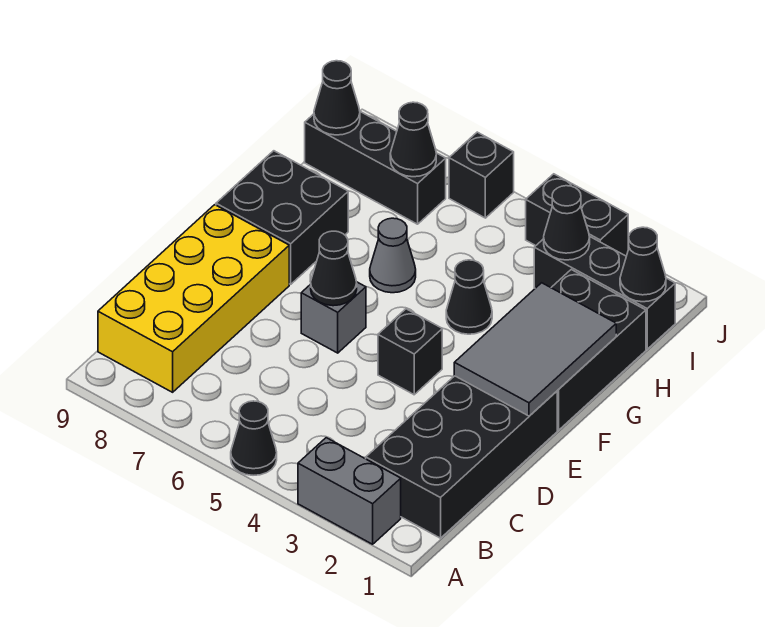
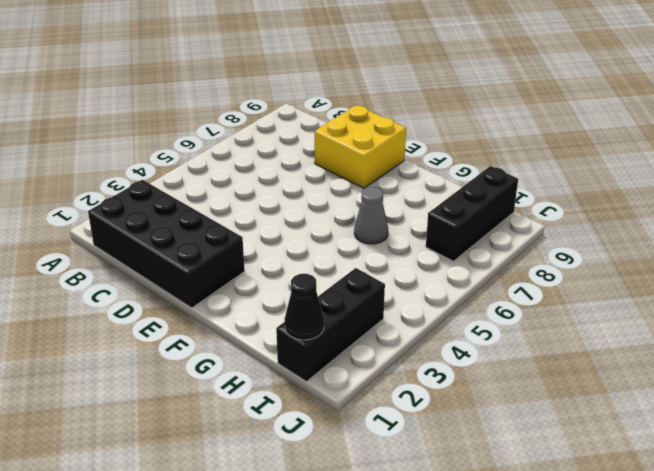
yellow 2x2 brick [315,105,406,188] -> yellow 2x4 brick [98,205,289,392]
none -> grey 1x2 brick [298,438,401,544]
none -> black 1x1 cone [231,401,277,475]
none -> black 1x1 brick [378,309,442,395]

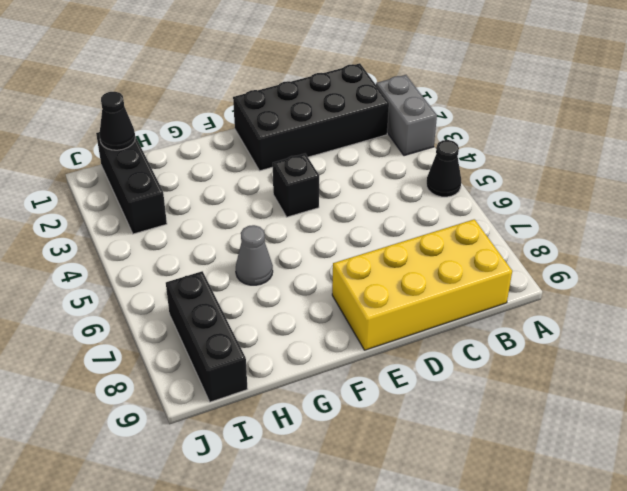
none -> grey 1x1 brick [301,282,366,353]
none -> black 2x3 brick [551,270,646,430]
none -> black 2x2 brick [216,151,348,284]

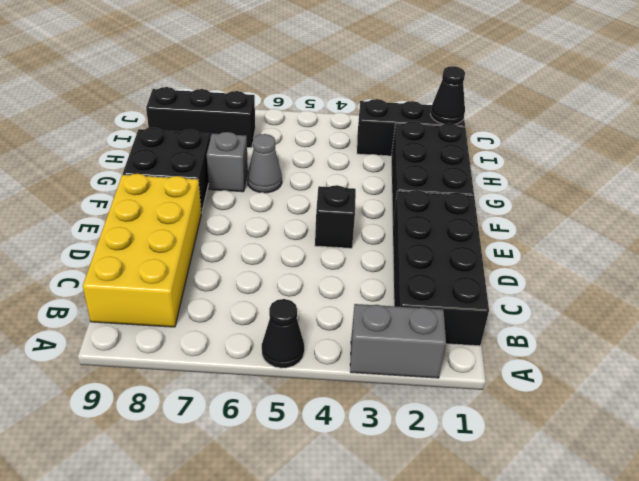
grey 1x1 brick [207,132,248,192] -> grey 1x1 brick moved to [301,282,366,353]
none -> black 1x1 cone [446,260,492,334]
none -> black 1x2 brick [526,174,628,256]
none -> black 1x1 brick [449,132,514,218]

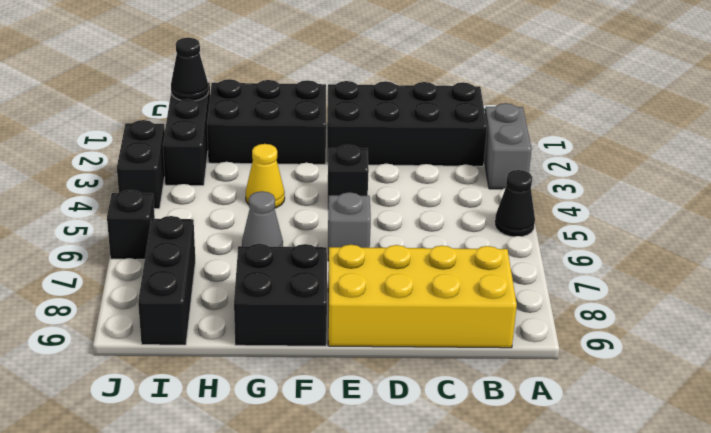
yellow 1x1 cone [246,144,285,208] -> black 1x1 cone [446,260,492,334]
none -> grey 2x3 tile [454,283,616,416]
none -> black 1x1 cone [311,231,357,306]
none -> black 1x1 cone [544,186,590,260]

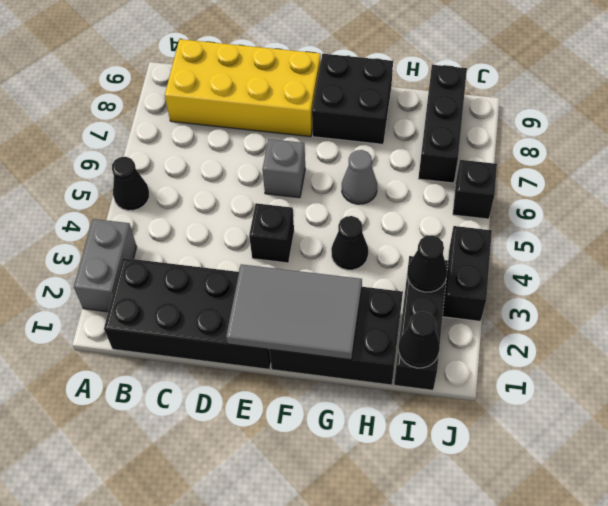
none -> black 1x1 cone [311,231,357,306]
none -> black 1x1 cone [390,102,436,177]
none -> black 1x1 cone [314,61,360,135]

